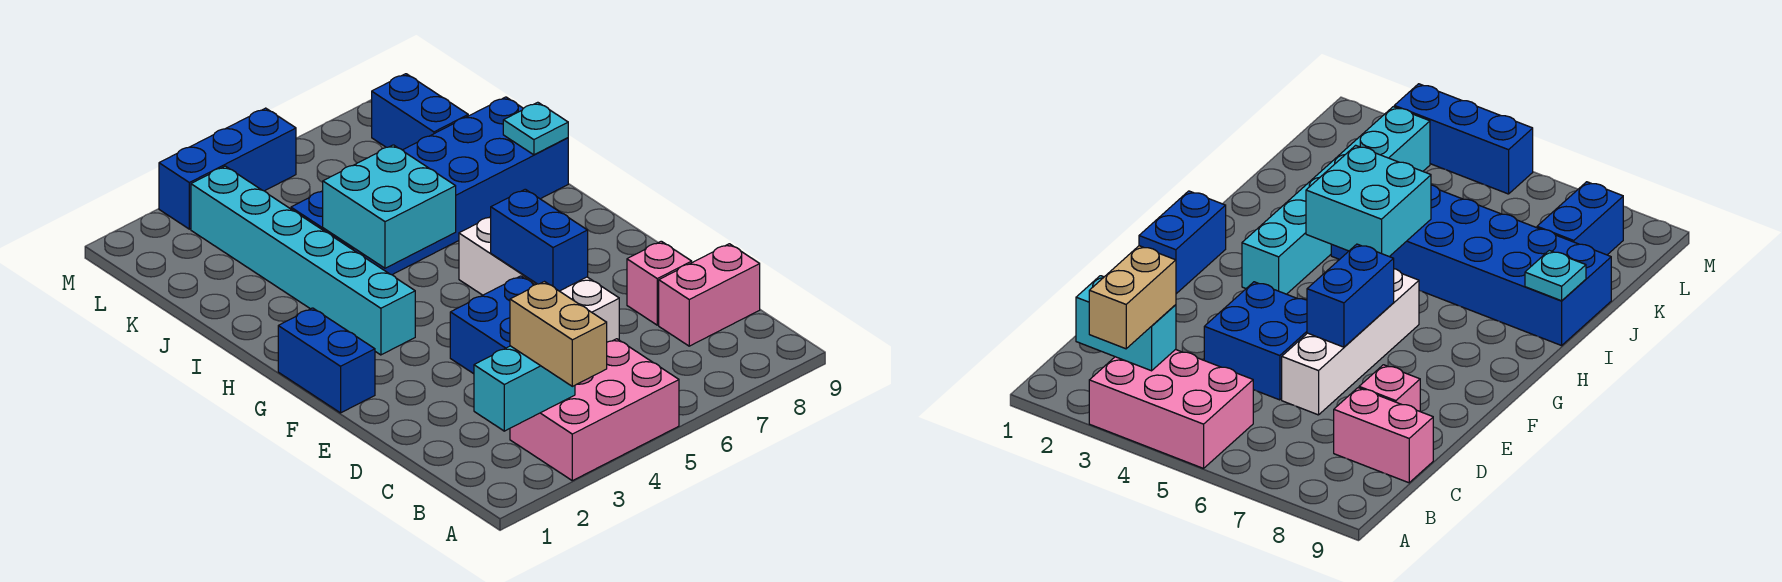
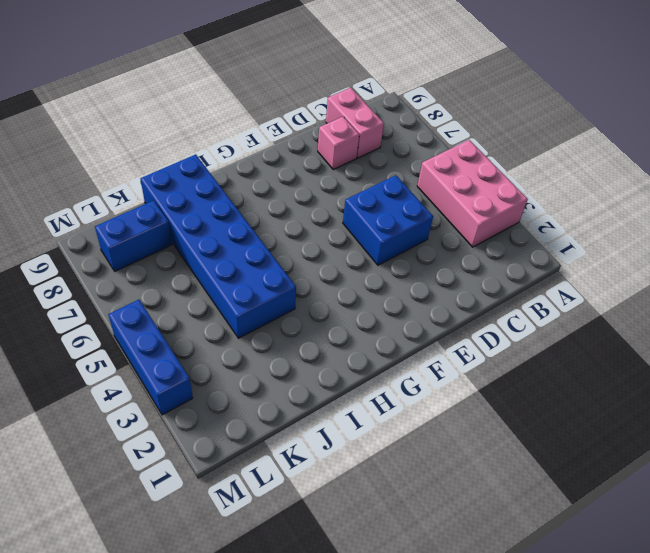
none -> white 1x4 brick [459,217,619,342]
none -> blue 1x2 brick [278,308,375,413]
none -> cyan 1x6 brick [191,166,415,355]

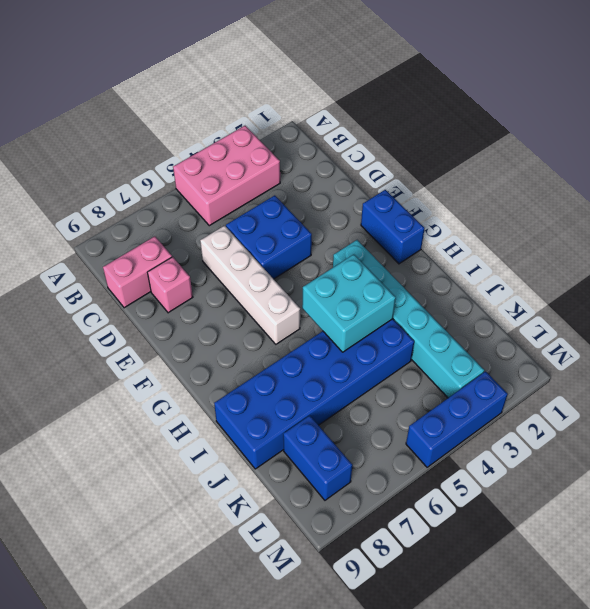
none -> cyan 1x2 brick [474,346,575,431]
none -> blue 1x2 brick [491,189,588,291]
none -> cyan 1x1 plate [503,102,568,155]

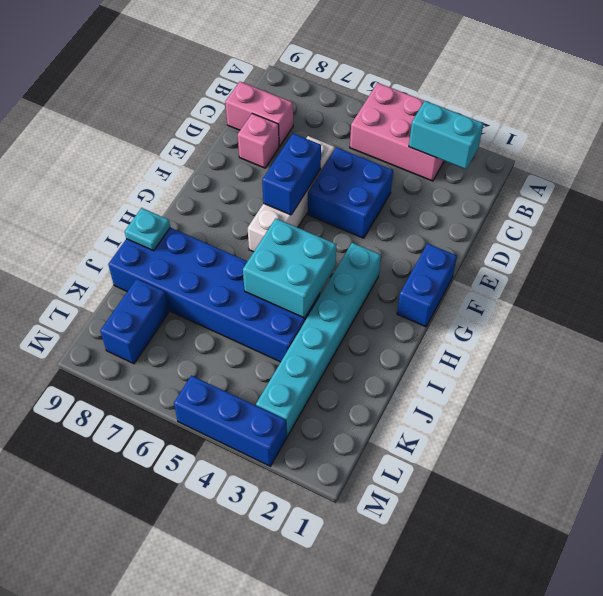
none -> tan 1x2 brick [510,282,607,386]

